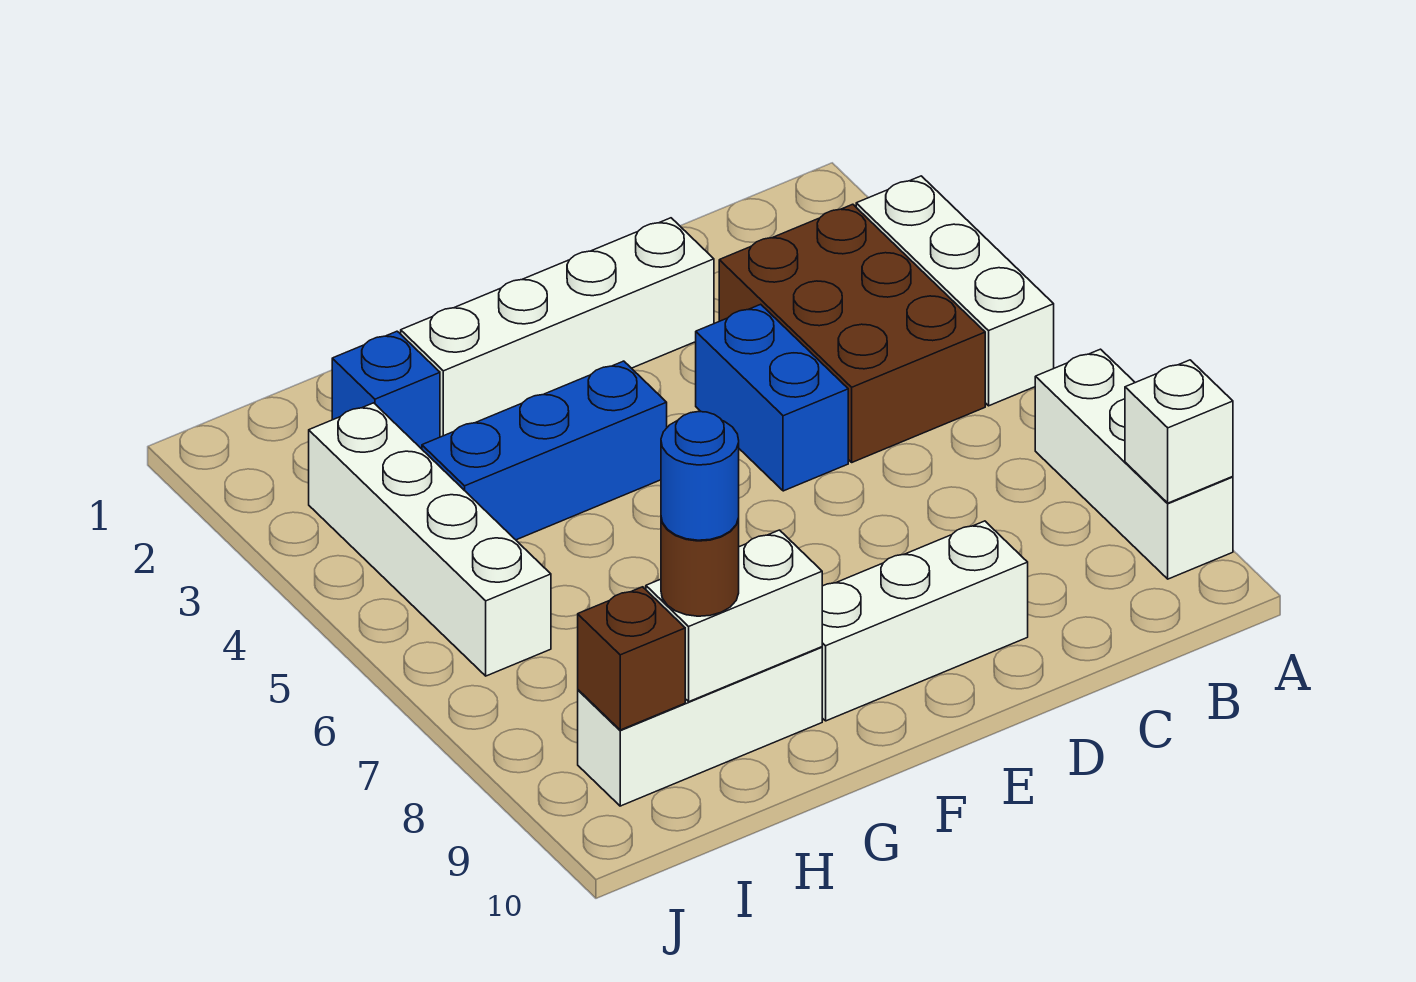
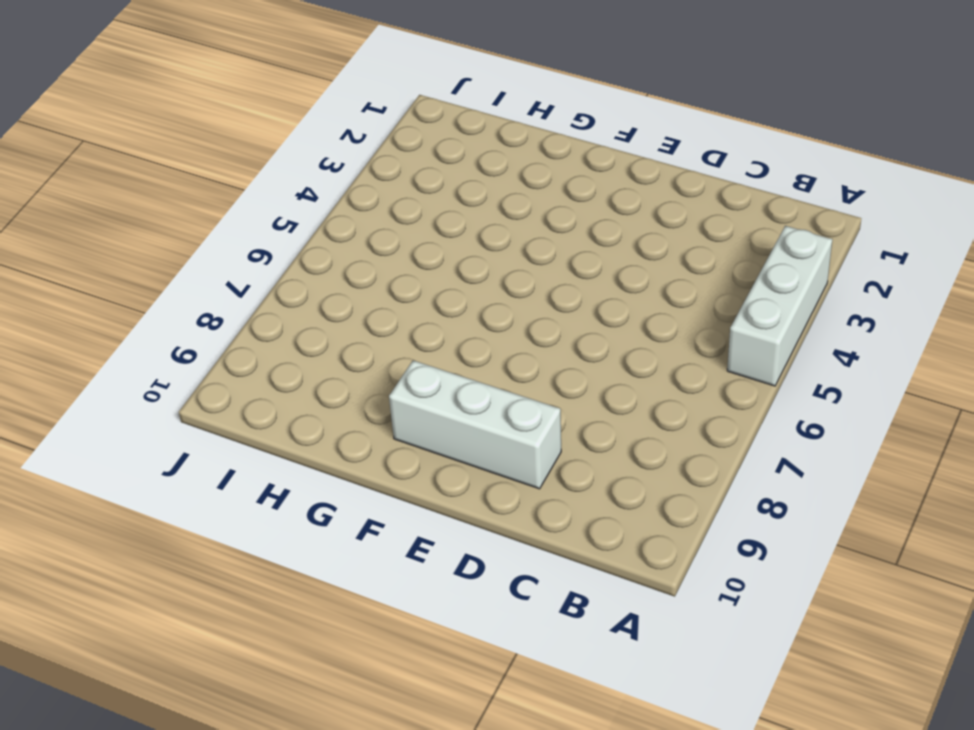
none -> white 1x3 brick [1035,349,1233,579]
none -> brown 2x3 brick [719,204,985,462]
none -> white 1x4 brick [401,218,714,437]

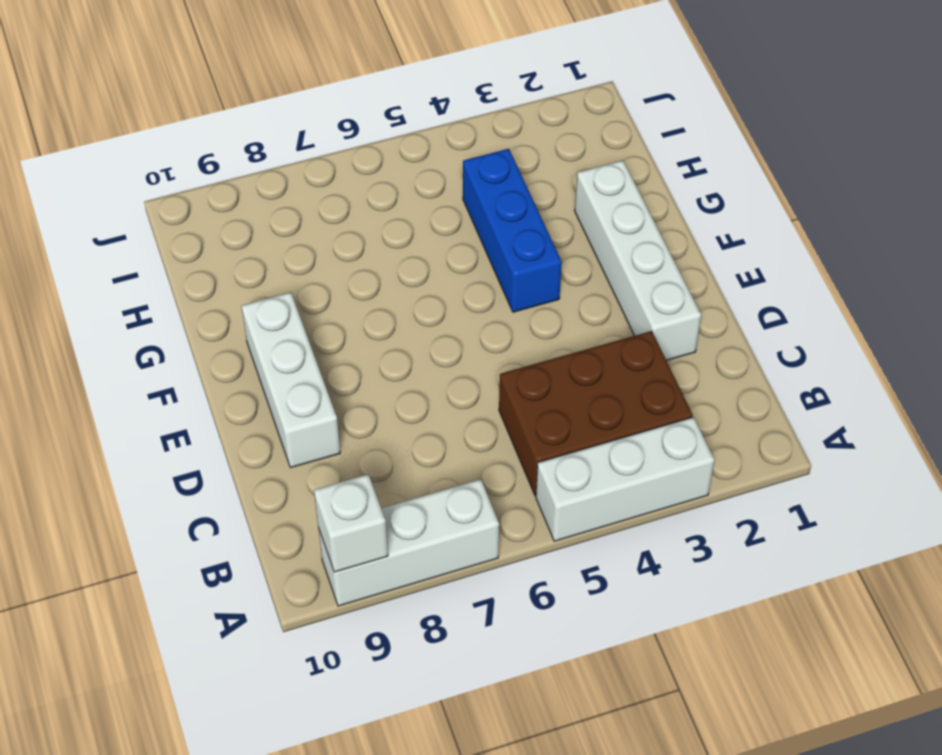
none -> blue 1x2 brick [696,304,848,491]
none -> white 1x3 brick [578,647,822,806]
none -> blue 1x1 brick [332,331,440,449]

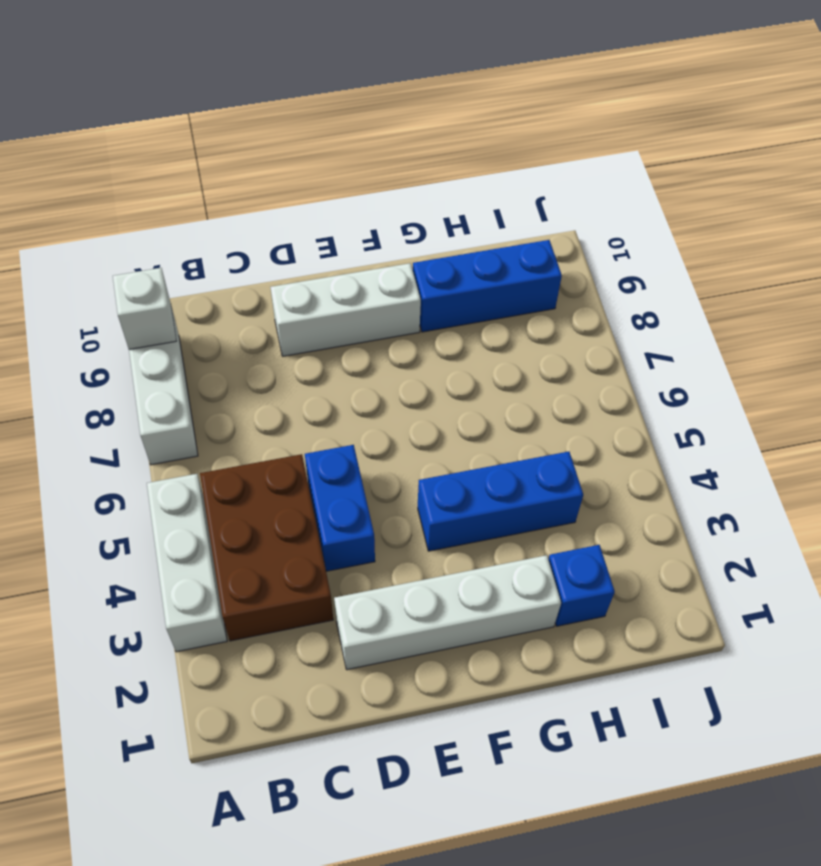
blue 1x3 brick [413,240,562,332] -> white 1x3 brick [578,647,822,806]
none -> white 1x4 brick [309,403,551,676]
none -> white 1x2 brick [646,530,822,702]
none -> brown 1x1 brick [578,587,685,730]

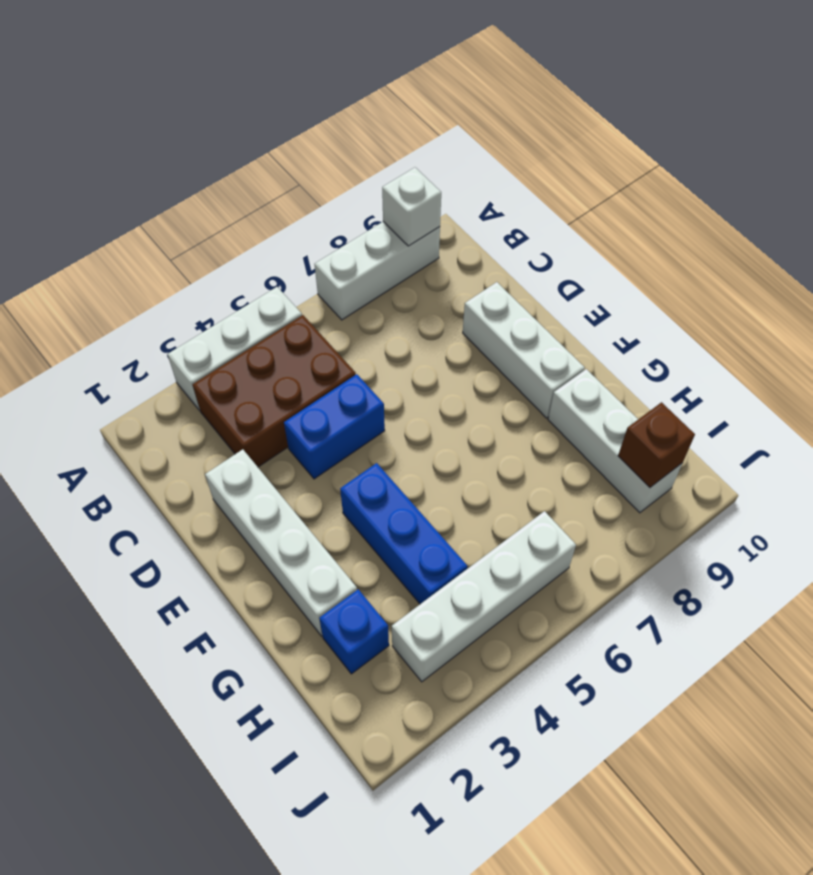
none -> white 1x2 brick [646,530,822,702]
none -> brown 1x1 round brick [661,518,739,616]
none -> blue 1x1 round brick [661,412,739,540]

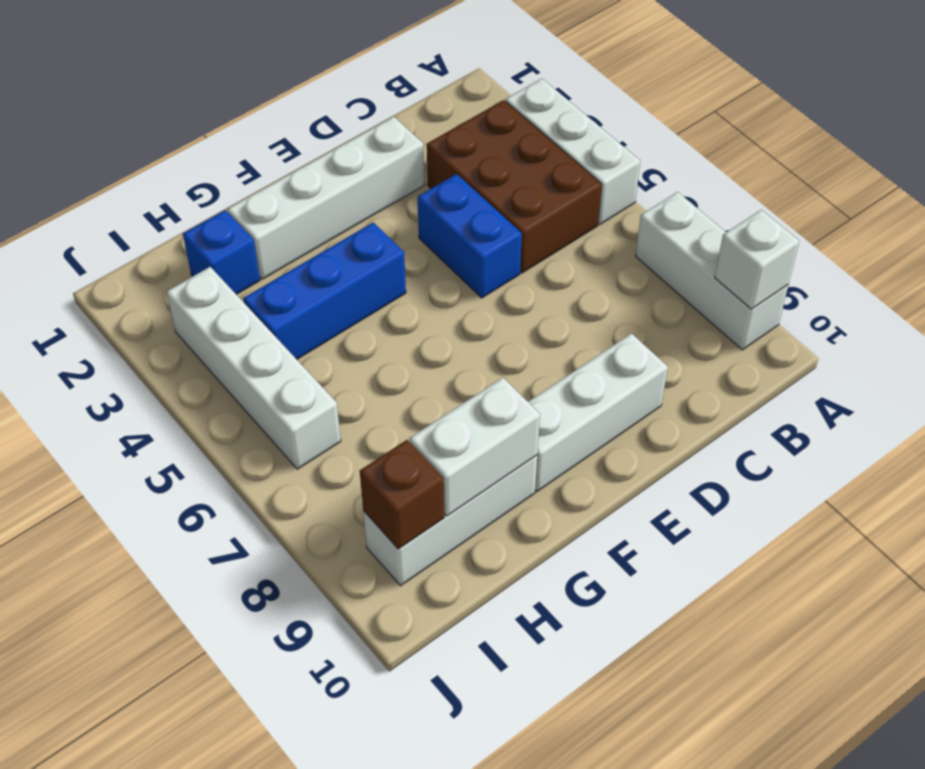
none -> brown 1x1 round brick [661,518,739,616]
none -> blue 1x1 round brick [661,412,739,540]

